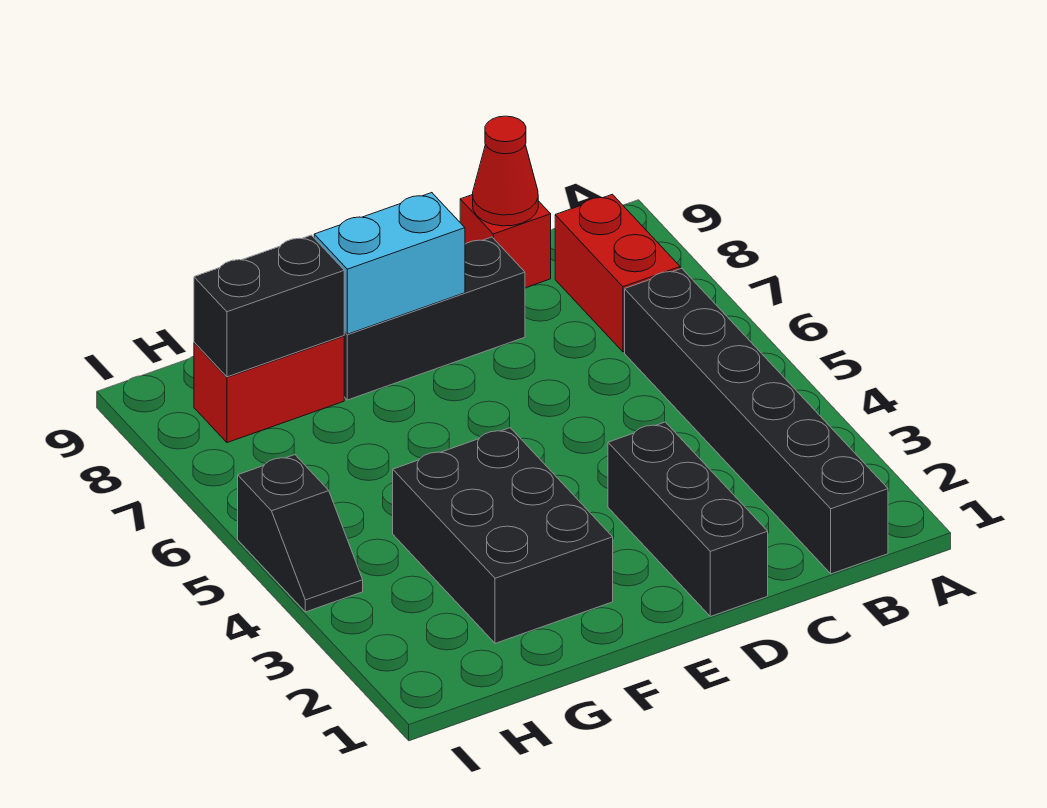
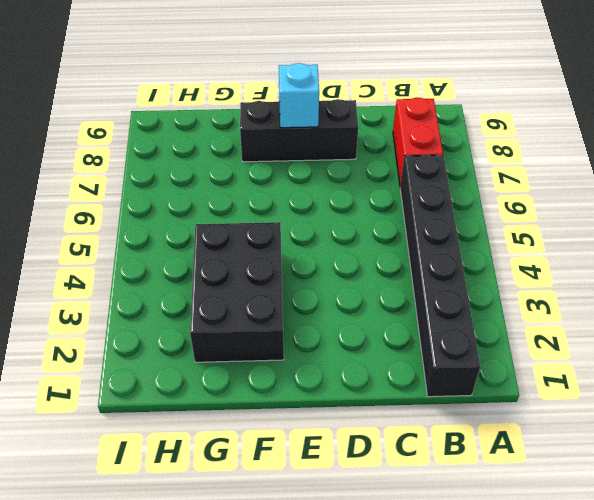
cyan 1x1 brick [279,63,319,128] -> cyan 1x2 brick [314,193,465,334]
none -> red 1x1 brick [460,195,551,288]
none -> black 1x3 brick [608,422,768,617]

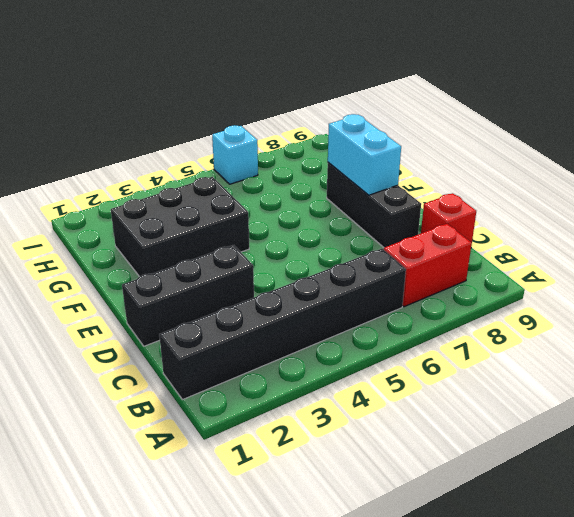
cyan 1x1 brick [212,125,258,184] -> none
none -> red 1x2 brick [194,336,344,443]
none -> black 1x2 slope [238,455,363,612]

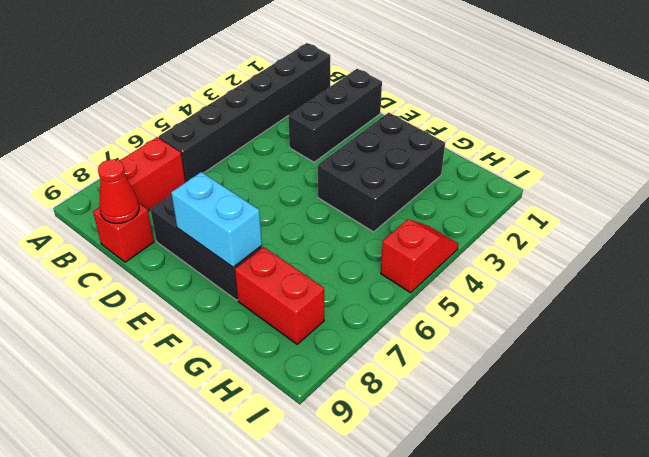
red 1x2 slope [381,219,458,293] -> black 1x2 slope [238,455,363,612]
none -> black 1x2 brick [194,235,344,377]

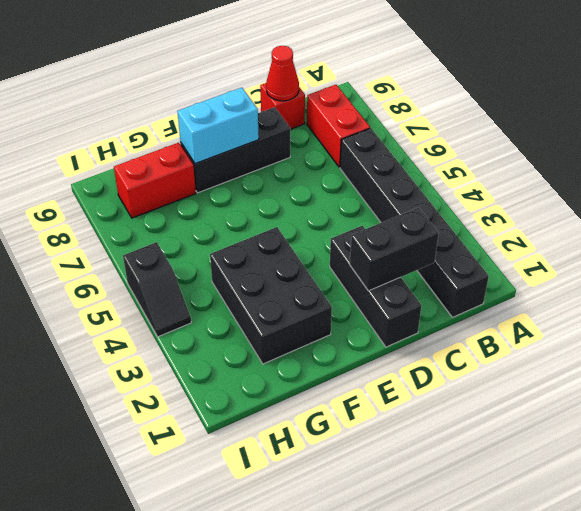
black 1x2 brick [350,207,439,291] -> black 1x2 brick moved to [194,235,344,377]

